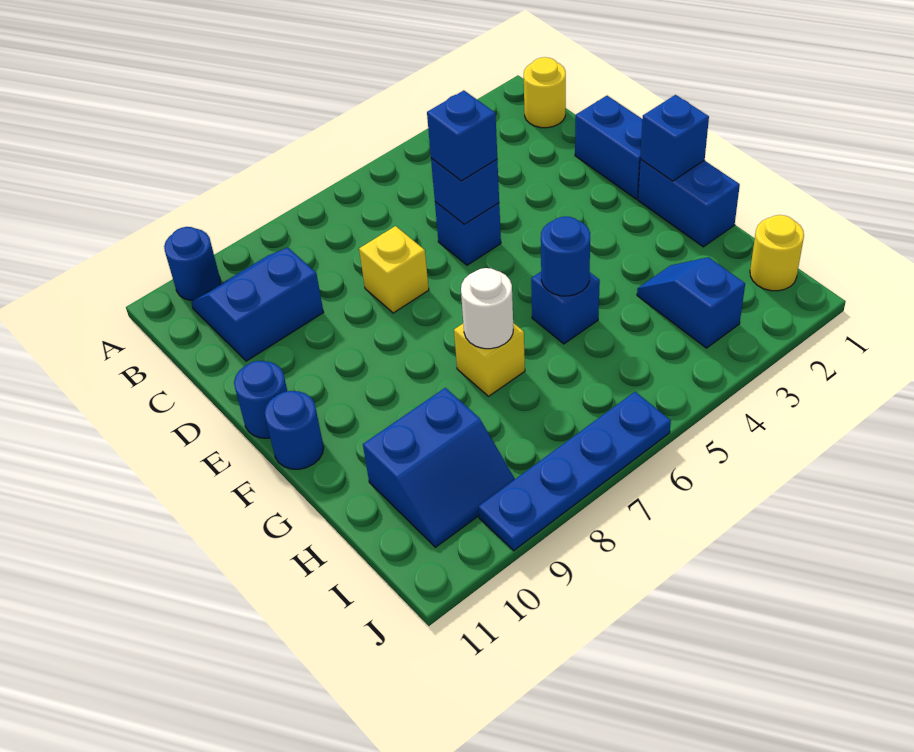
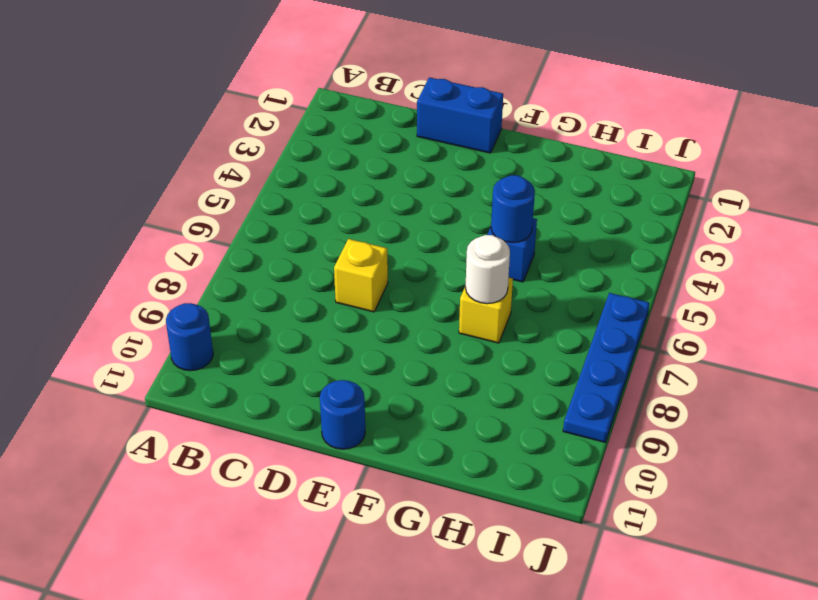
none -> yellow 1x1 round brick [524,57,566,128]
none -> blue 2x2 slope [191,248,324,361]
none -> blue 1x1 brick [435,202,501,265]

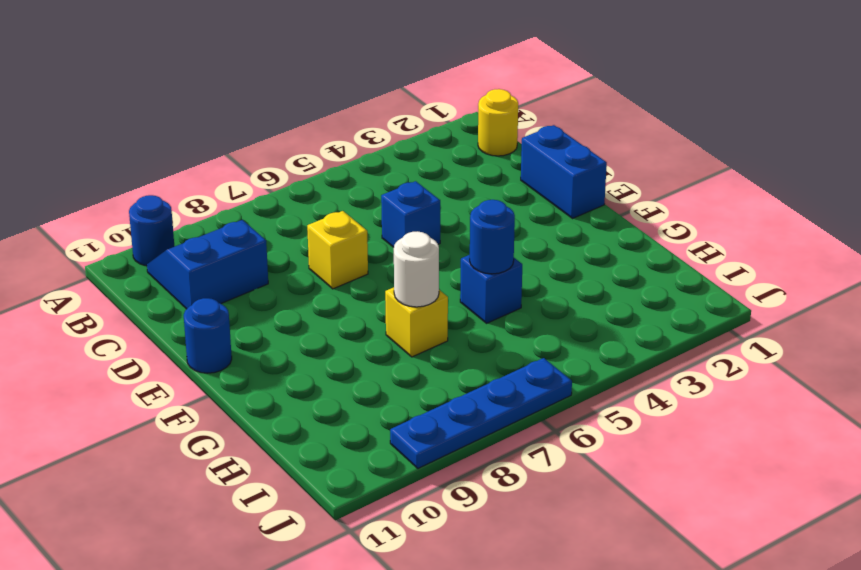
none -> blue 1x2 brick [638,160,740,247]
none -> blue 1x1 round brick [265,391,324,469]
none -> blue 1x2 slope [637,257,745,348]

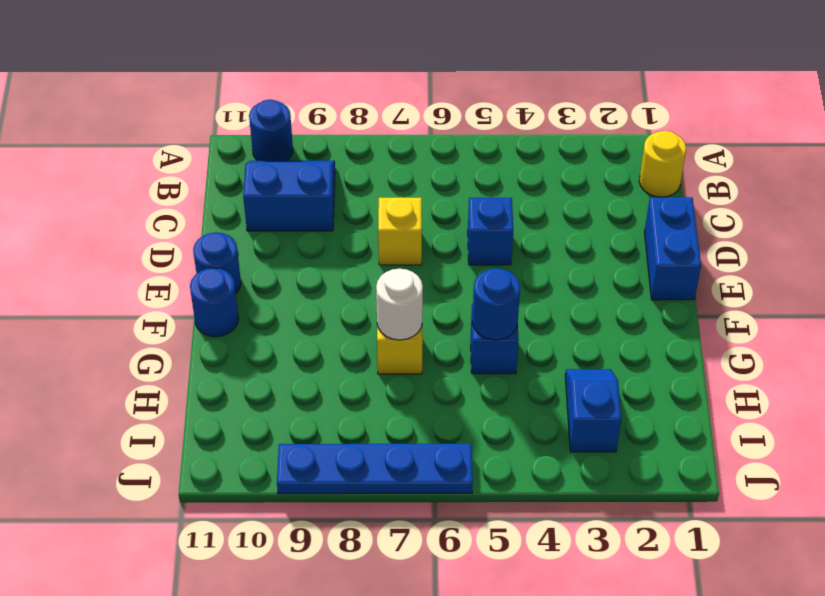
none -> blue 1x2 brick [638,160,740,247]
none -> blue 2x2 slope [363,388,515,547]
none -> yellow 1x1 round brick [750,215,804,291]

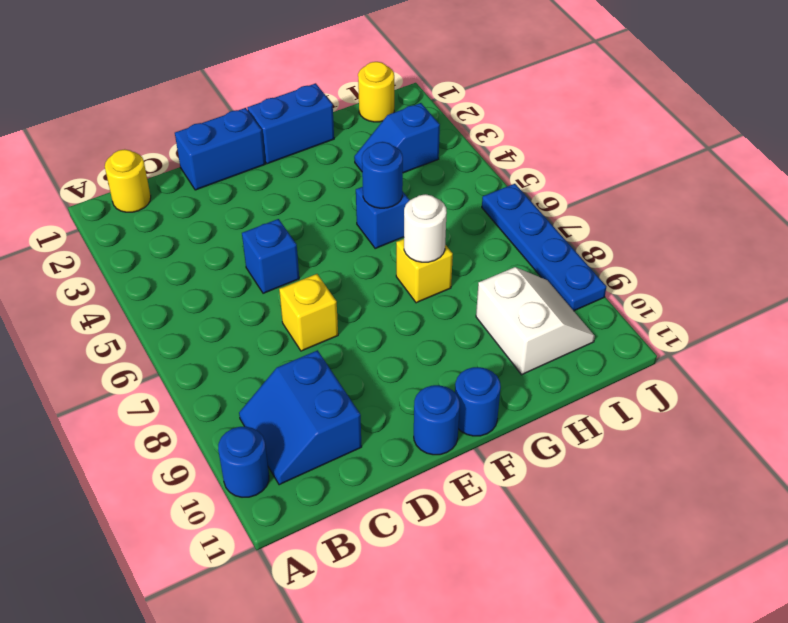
white 2x2 slope [476,267,595,375] -> blue 2x2 slope [363,388,515,547]
none -> blue 1x1 brick [431,158,499,224]
none -> blue 1x1 brick [640,95,709,181]
none -> blue 1x1 brick [427,90,497,181]

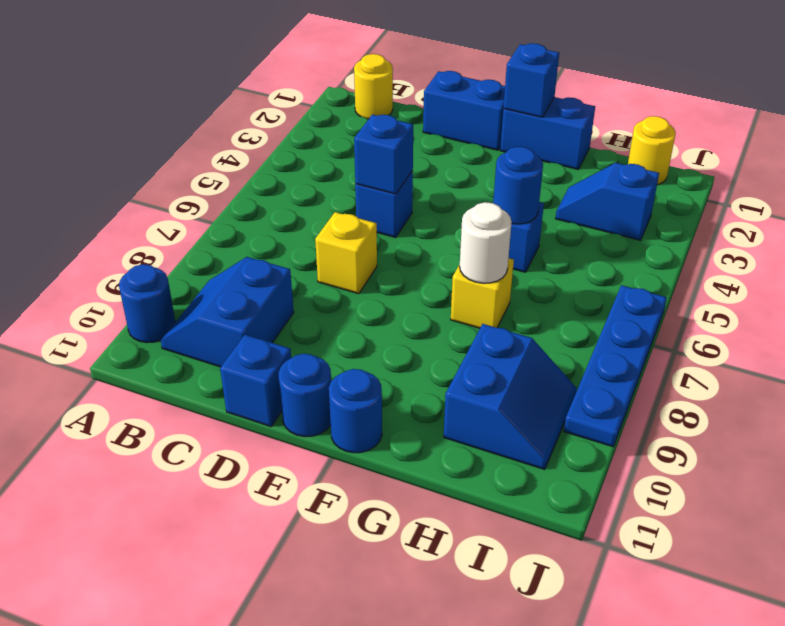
blue 1x1 brick [220,335,291,427] -> blue 1x1 brick moved to [427,90,497,181]

